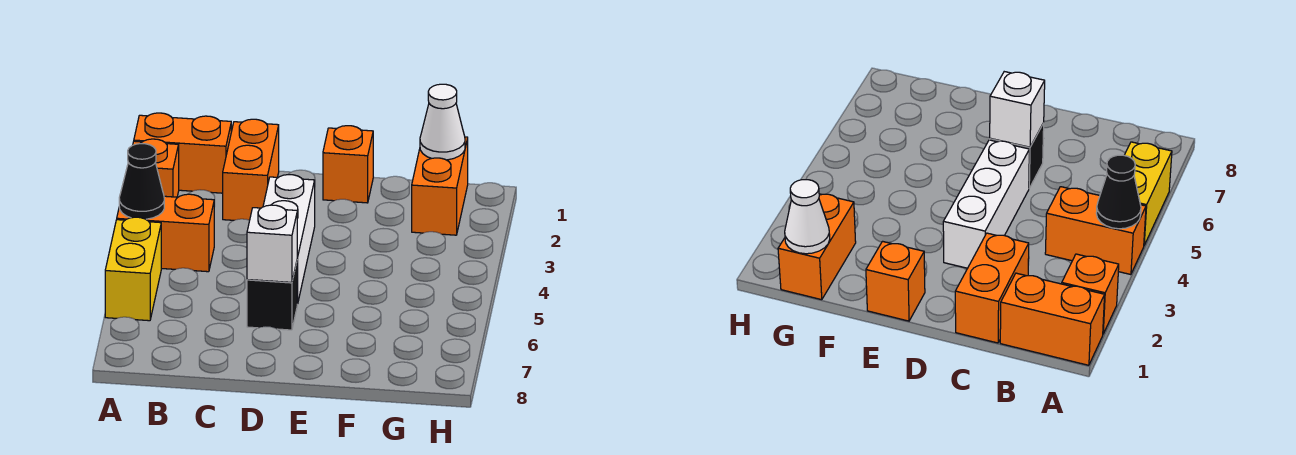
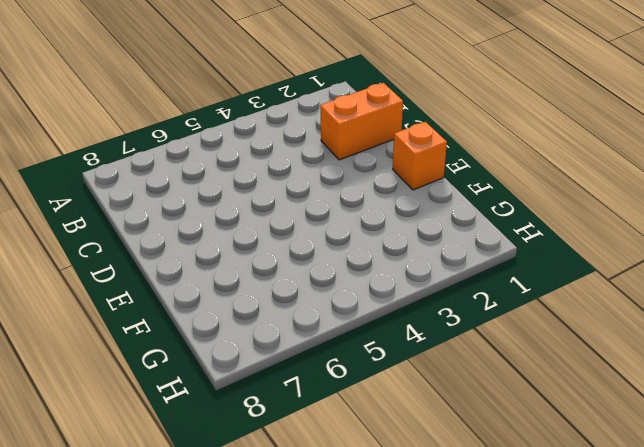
none -> orange 1x2 brick [134,113,231,193]
none -> orange 1x1 brick [133,139,179,197]
none -> orange 1x2 brick [117,194,214,272]

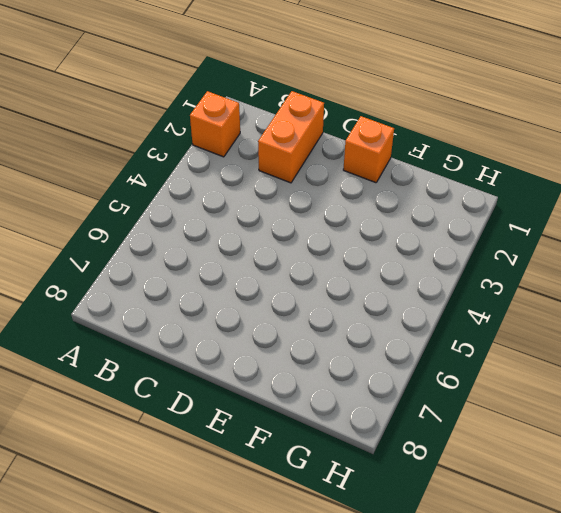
none -> orange 1x2 brick [134,113,231,193]
none -> orange 1x2 brick [117,194,214,272]
none -> yellow 1x2 brick [105,217,161,321]

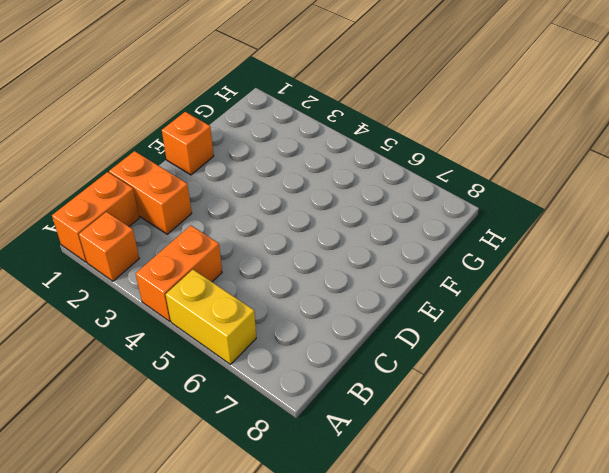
none -> white 1x3 brick [263,175,315,304]
none -> black 1x1 brick [247,262,297,330]
none -> orange 1x2 brick [412,137,468,235]

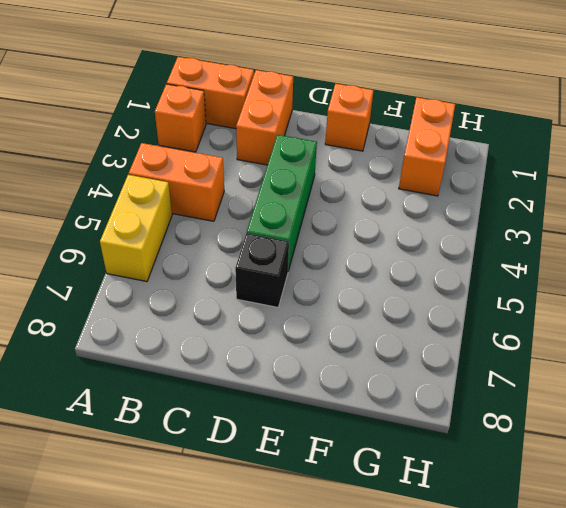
green 1x3 brick [247,135,317,271] -> white 1x3 brick [263,175,315,304]
none -> black 1x1 cone [119,144,164,219]
none -> white 1x1 brick [247,205,297,282]
none -> white 1x1 cone [420,84,465,160]

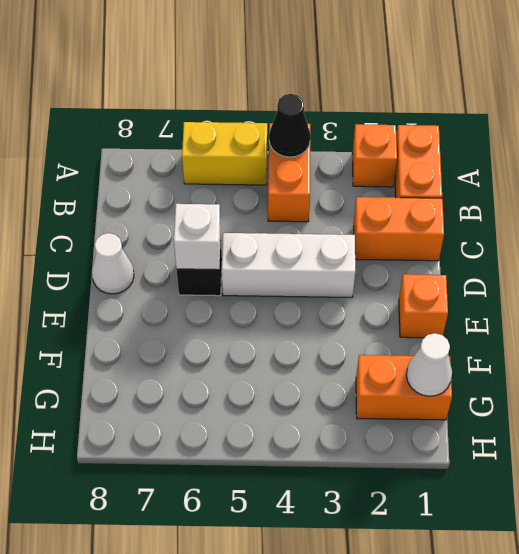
white 1x1 cone [92,233,134,294] -> none

